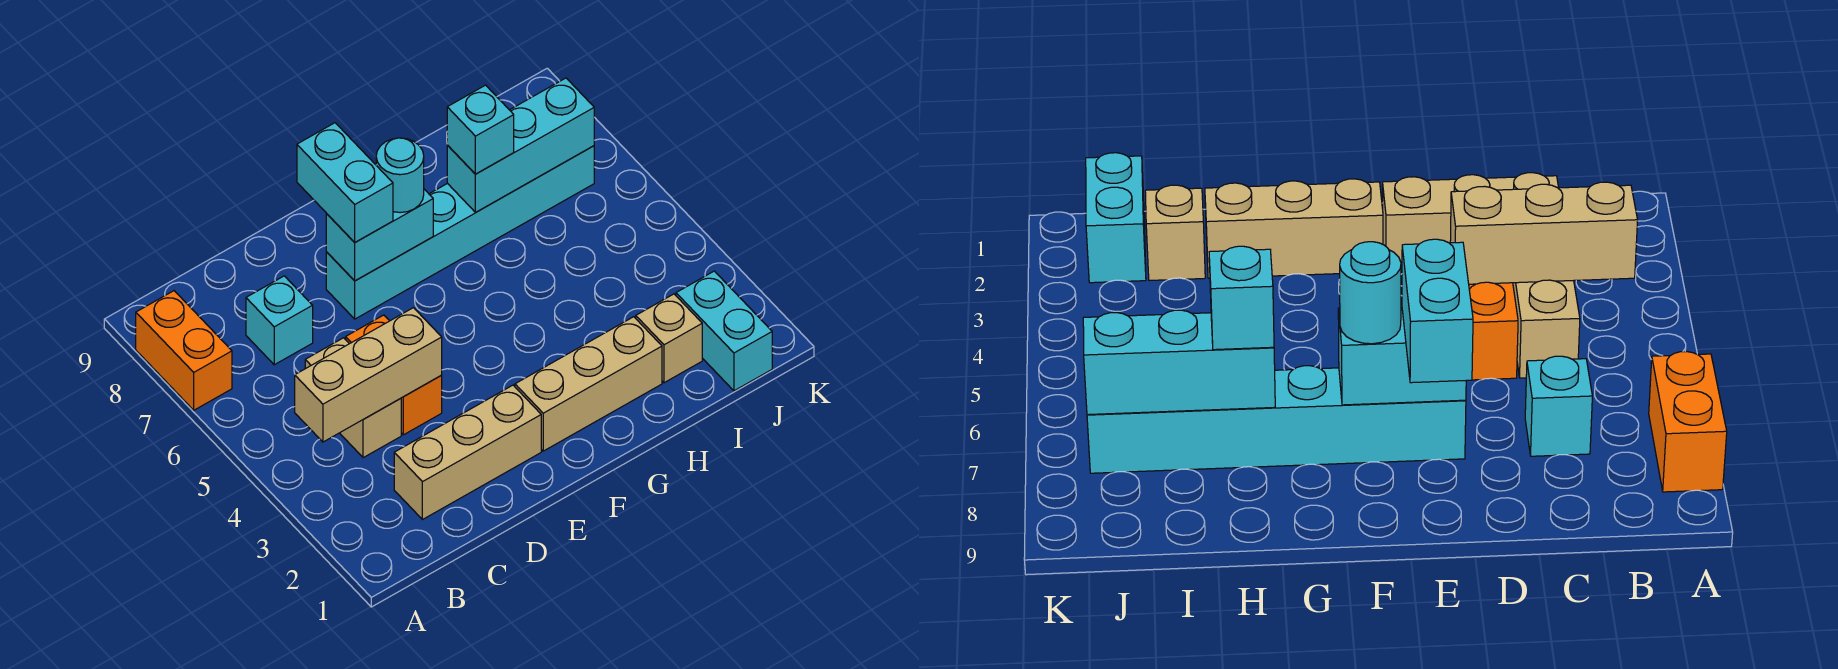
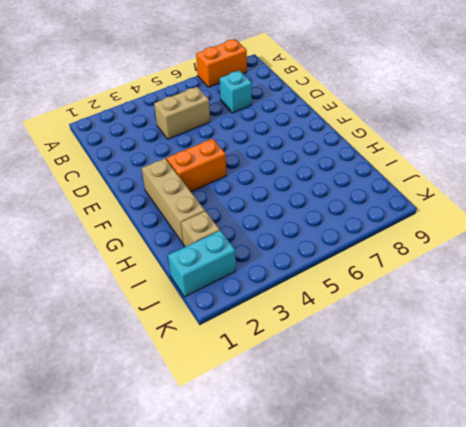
orange 1x2 brick [166,139,226,192] -> orange 1x2 brick moved to [346,315,442,435]
none -> tan 1x3 brick [394,385,541,520]
none -> cyan 1x6 brick [326,146,594,319]
none -> tan 1x3 brick [295,308,442,442]

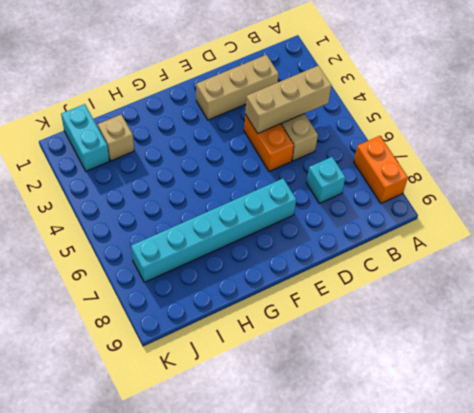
none -> tan 1x3 brick [515,317,662,451]
none -> cyan 1x2 brick [326,189,433,281]
none -> cyan 1x3 brick [447,78,594,212]

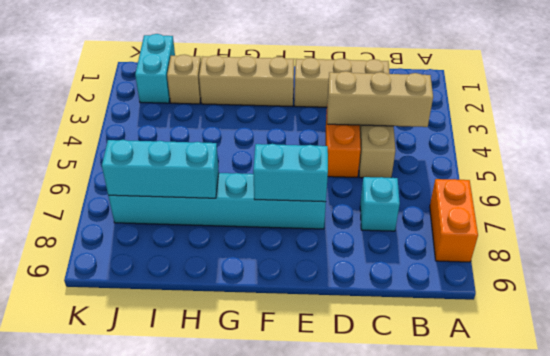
none -> cyan 1x2 brick [297,123,393,242]
none -> cyan 1x1 round brick [376,138,424,213]
none -> cyan 1x1 brick [447,85,514,174]

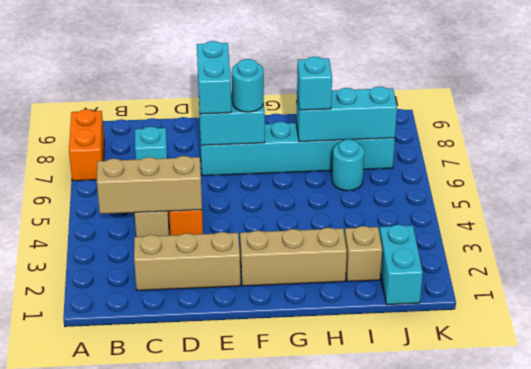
cyan 1x1 round brick [332,139,364,191] -> none

